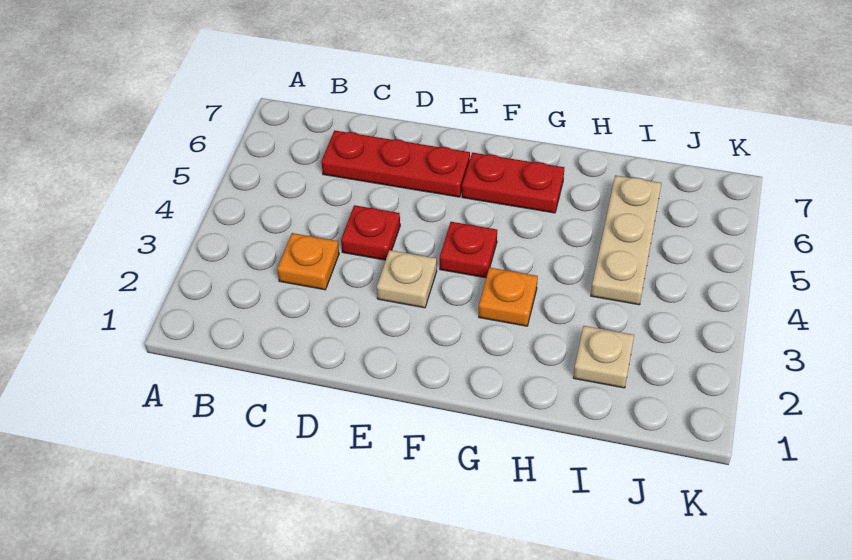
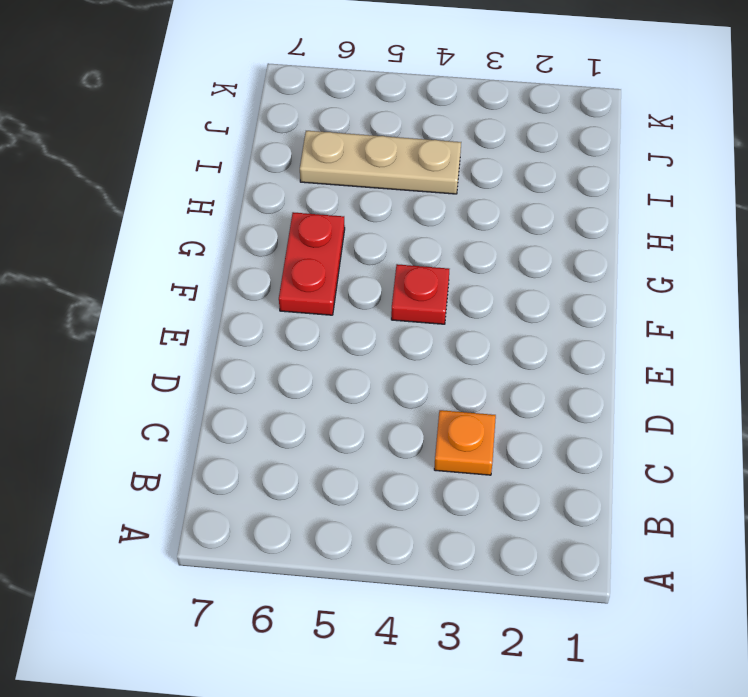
none -> red 1x3 plate [321,130,470,197]
none -> red 1x1 plate [341,205,400,260]

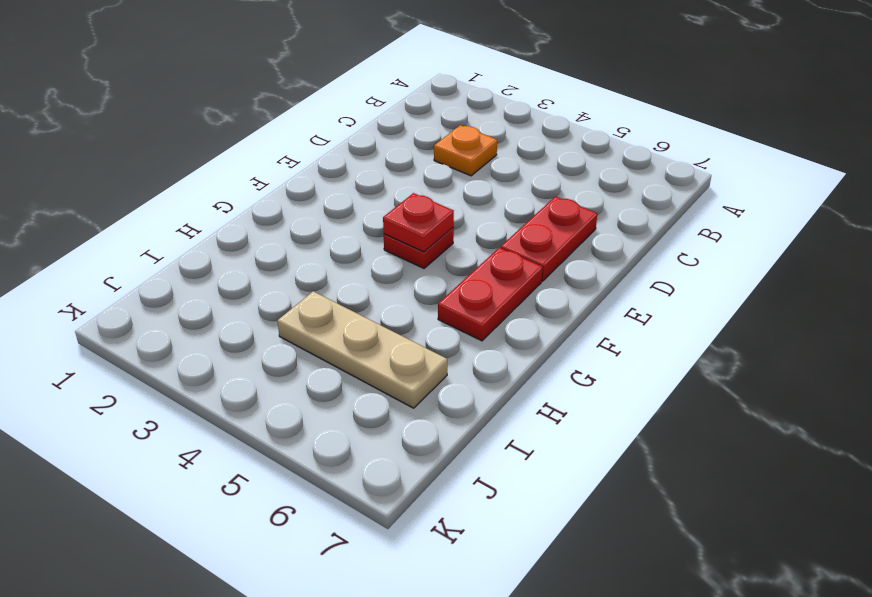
red 1x2 plate [501,196,597,281] -> red 1x3 plate [321,130,470,197]
red 1x1 plate [383,193,454,252] -> red 1x1 plate moved to [341,205,400,260]
none -> tan 1x1 plate [377,250,437,308]
none -> orange 1x1 plate [479,267,538,326]

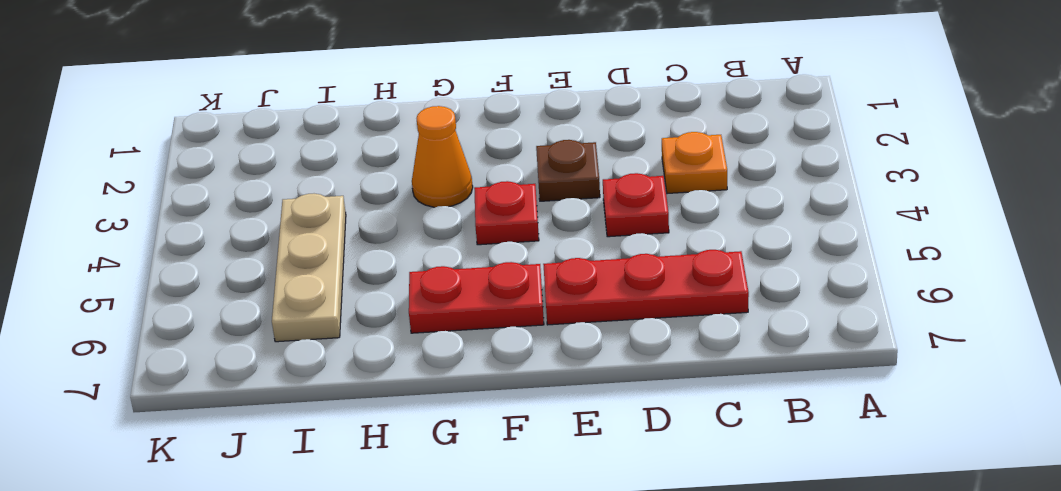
brown 1x1 plate [536,140,600,201] -> tan 1x1 plate [377,250,437,308]
orange 1x1 cone [412,106,473,207] -> orange 1x1 plate [479,267,538,326]
none -> tan 1x1 plate [573,326,634,388]

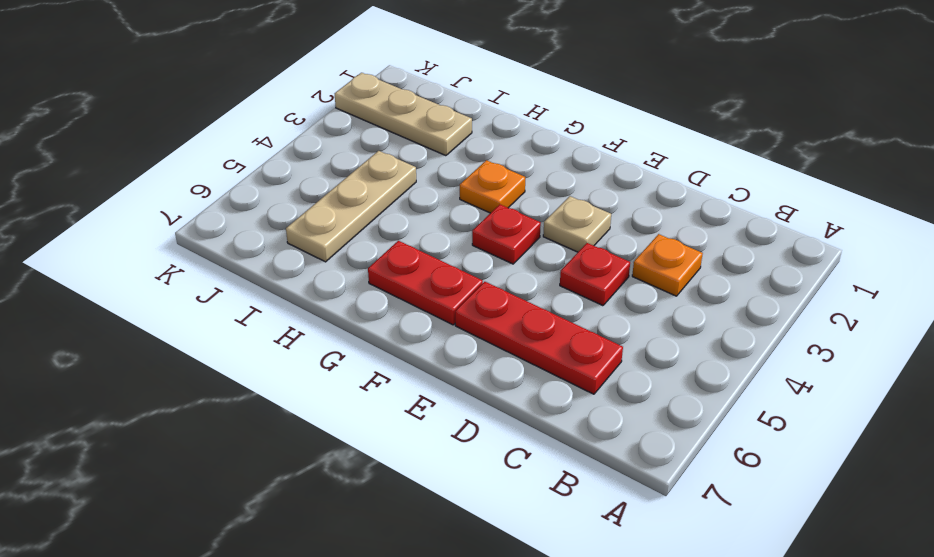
tan 1x3 plate [335,73,472,156] -> tan 1x1 plate [573,326,634,388]

